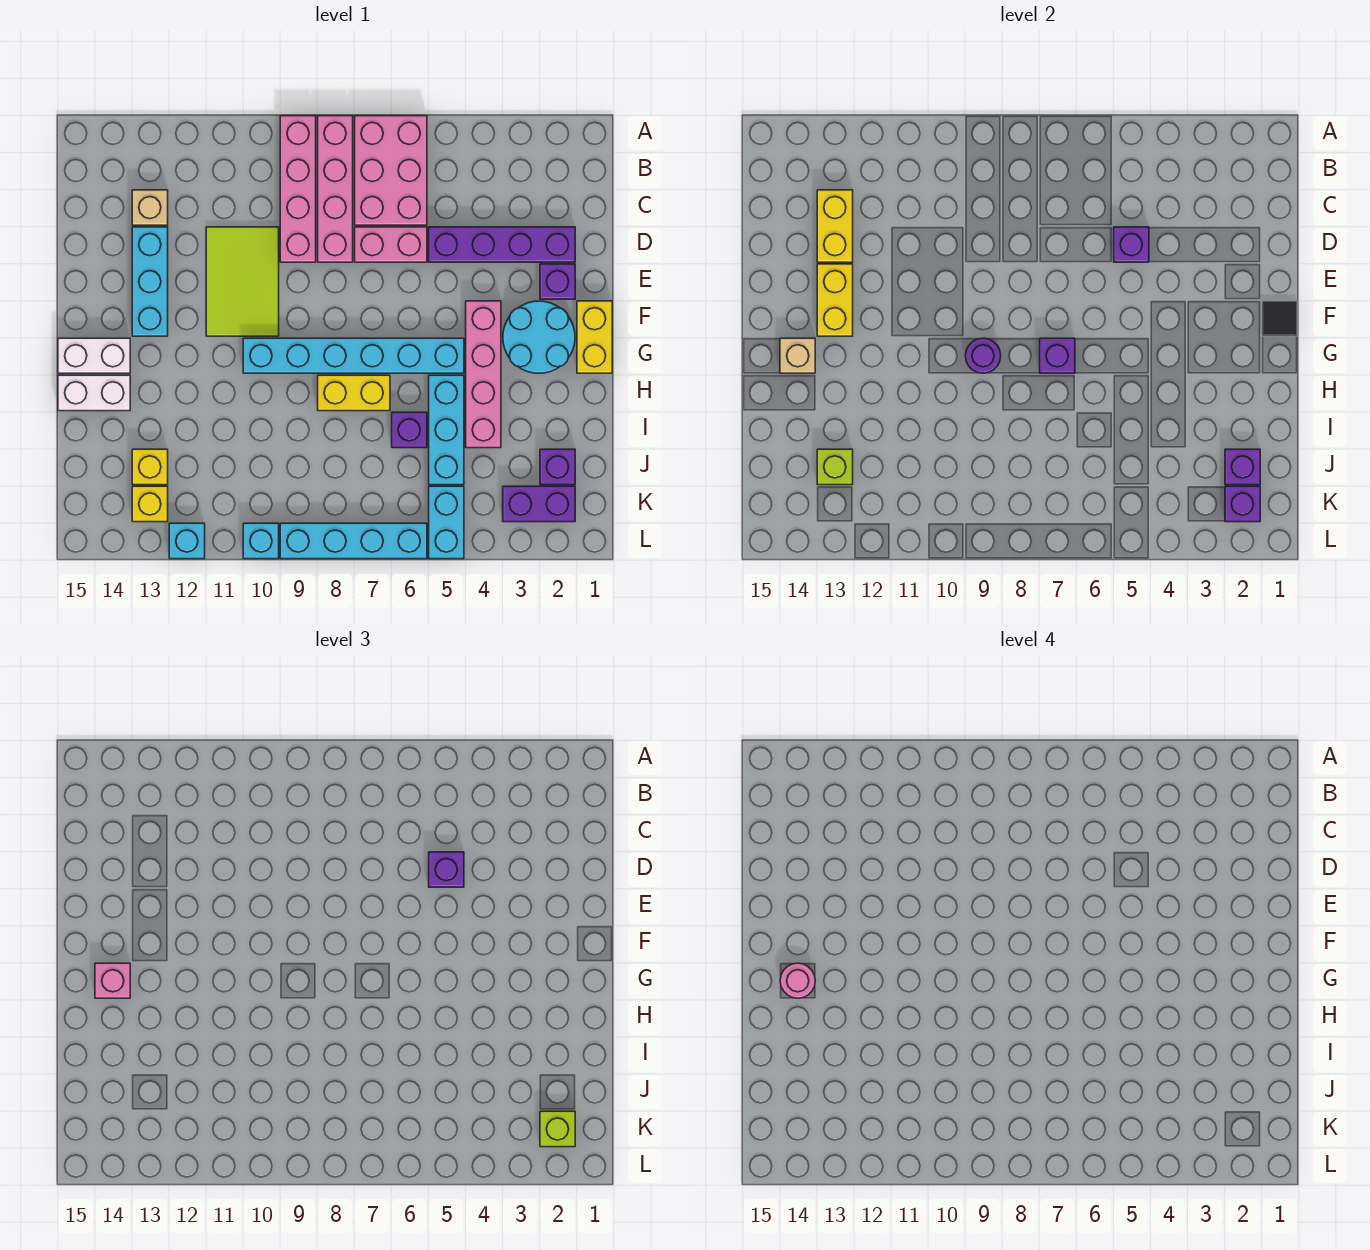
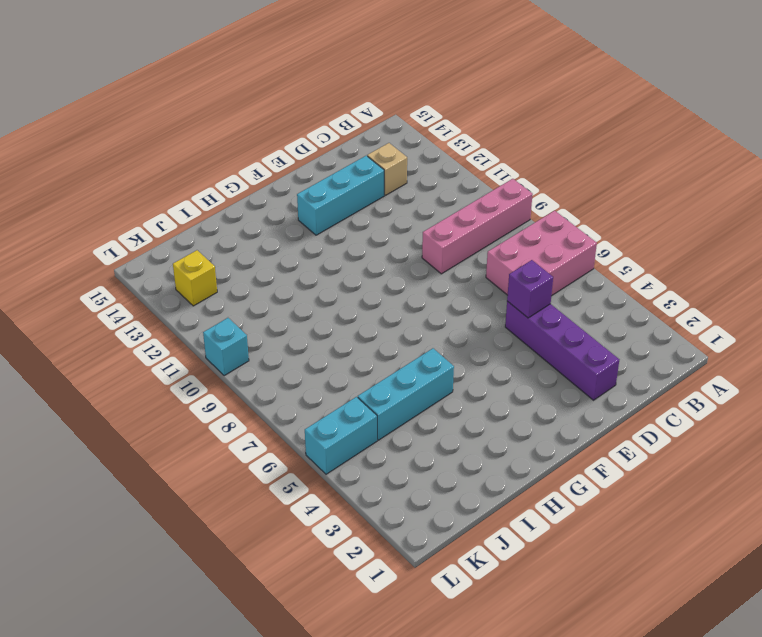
none -> pink 1x4 brick [318,116,353,262]
none -> pink 1x2 brick [355,227,427,262]
none -> lime 2x3 tile [206,227,279,336]
none -> purple 1x1 brick [540,264,575,299]

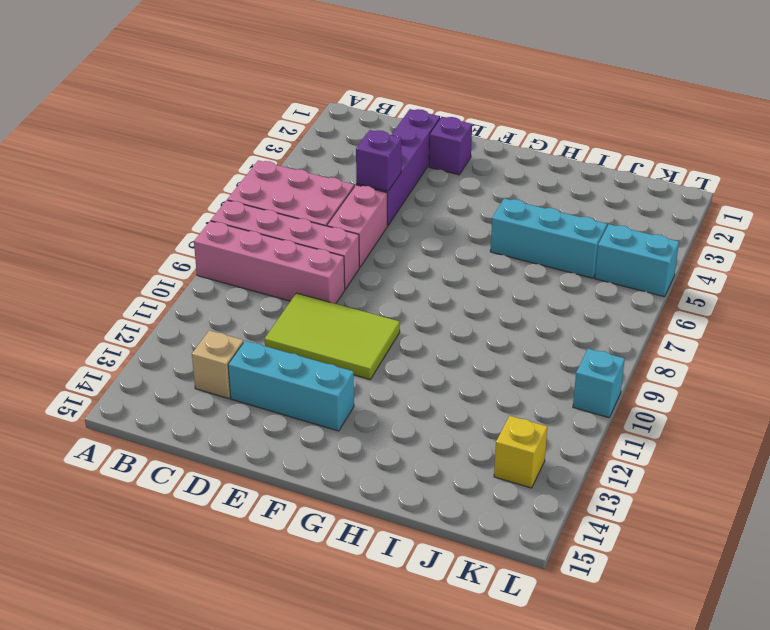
none -> yellow 1x2 brick [577,301,612,373]
none -> cyan 2x2 round brick [503,301,575,373]
none -> pink 1x4 brick [466,301,501,448]
none -> cyan 1x6 brick [243,338,464,373]

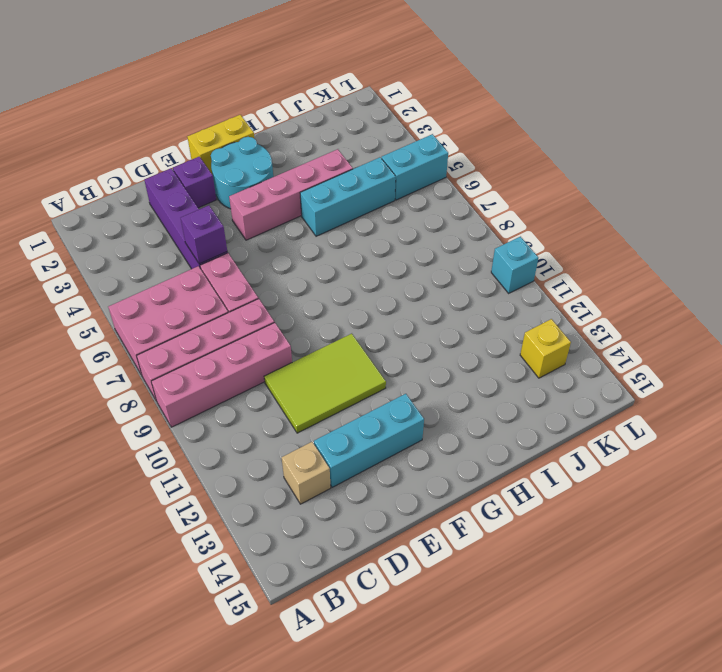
none -> cyan 1x6 brick [243,338,464,373]
none -> white 1x2 brick [58,338,130,373]
none -> yellow 1x2 brick [318,375,390,411]
none -> white 1x2 brick [58,375,130,411]

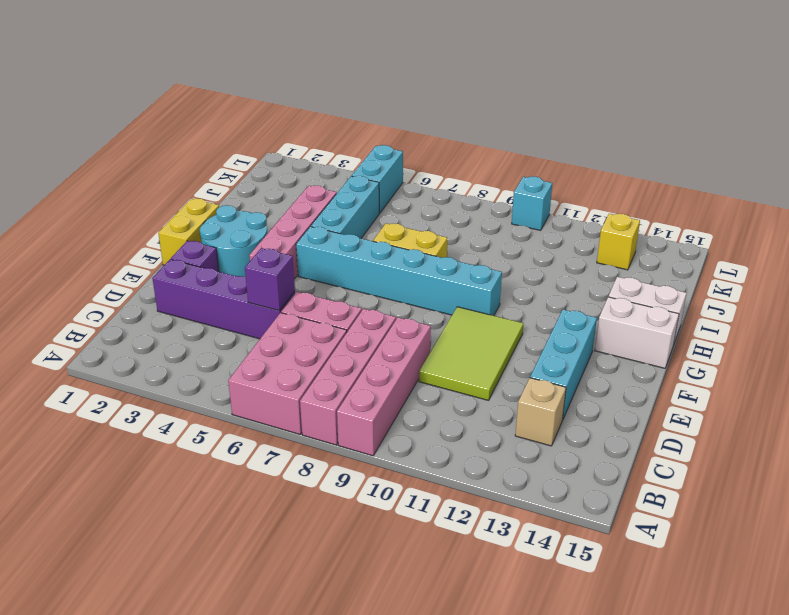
none -> purple 1x1 brick [392,412,427,448]
none -> purple 1x1 brick [540,449,575,485]
none -> yellow 1x1 brick [132,449,168,485]
none -> purple 1x2 brick [503,486,575,522]

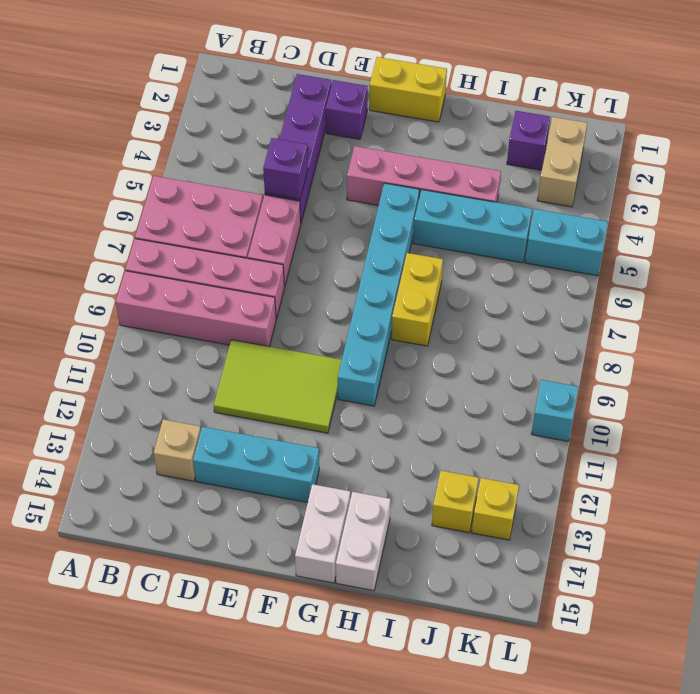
tan 1x2 brick [537,117,587,207] -> purple 1x2 brick [503,486,575,522]
none -> cyan 2x2 round brick [503,301,575,373]
none -> purple 1x1 brick [392,412,427,448]
none -> cyan 1x4 brick [280,523,427,559]
none -> cyan 1x1 brick [169,523,205,559]

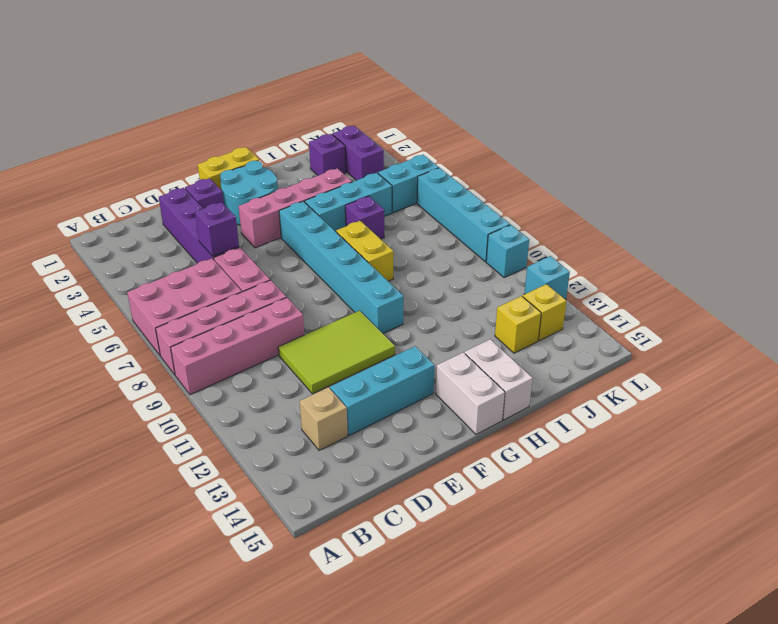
none -> yellow 1x2 brick [817,190,853,262]
none -> yellow 1x2 brick [817,264,853,336]
none -> black 1x1 tile [1262,301,1297,336]
none -> purple 1x1 brick [1040,338,1075,373]

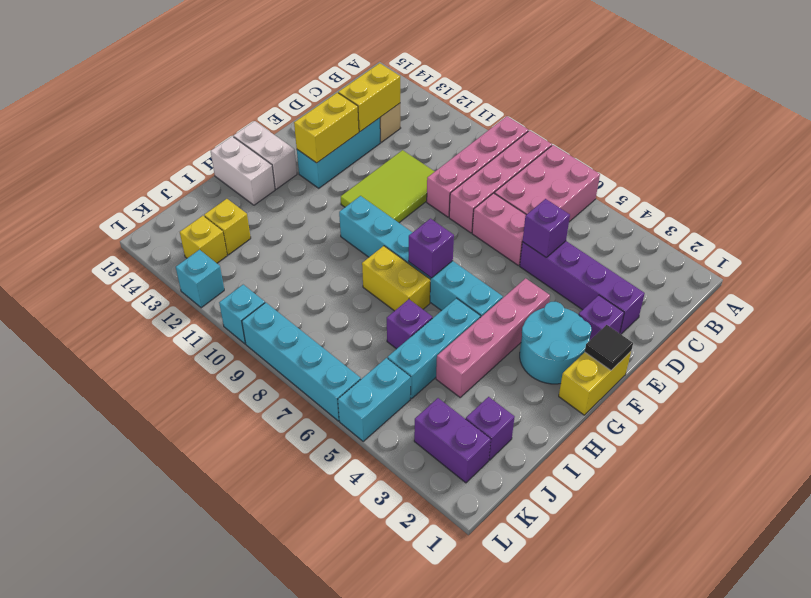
none -> purple 1x1 round brick [966,338,1001,373]
none -> tan 1x1 brick [780,338,815,373]
none -> purple 1x1 brick [1225,449,1260,485]
none -> lime 1x1 brick [817,449,853,485]

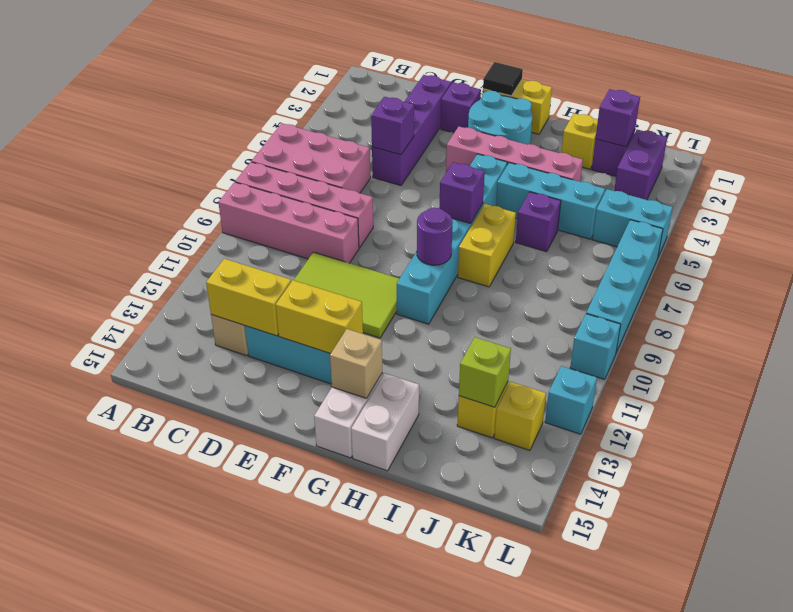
yellow 1x1 brick [561,113,598,169] -> none
none -> pink 1x2 brick [355,227,427,262]
none -> purple 1x1 brick [1225,486,1260,522]
none -> purple 1x1 brick [429,852,464,887]
none -> pink 1x1 brick [95,963,130,998]

